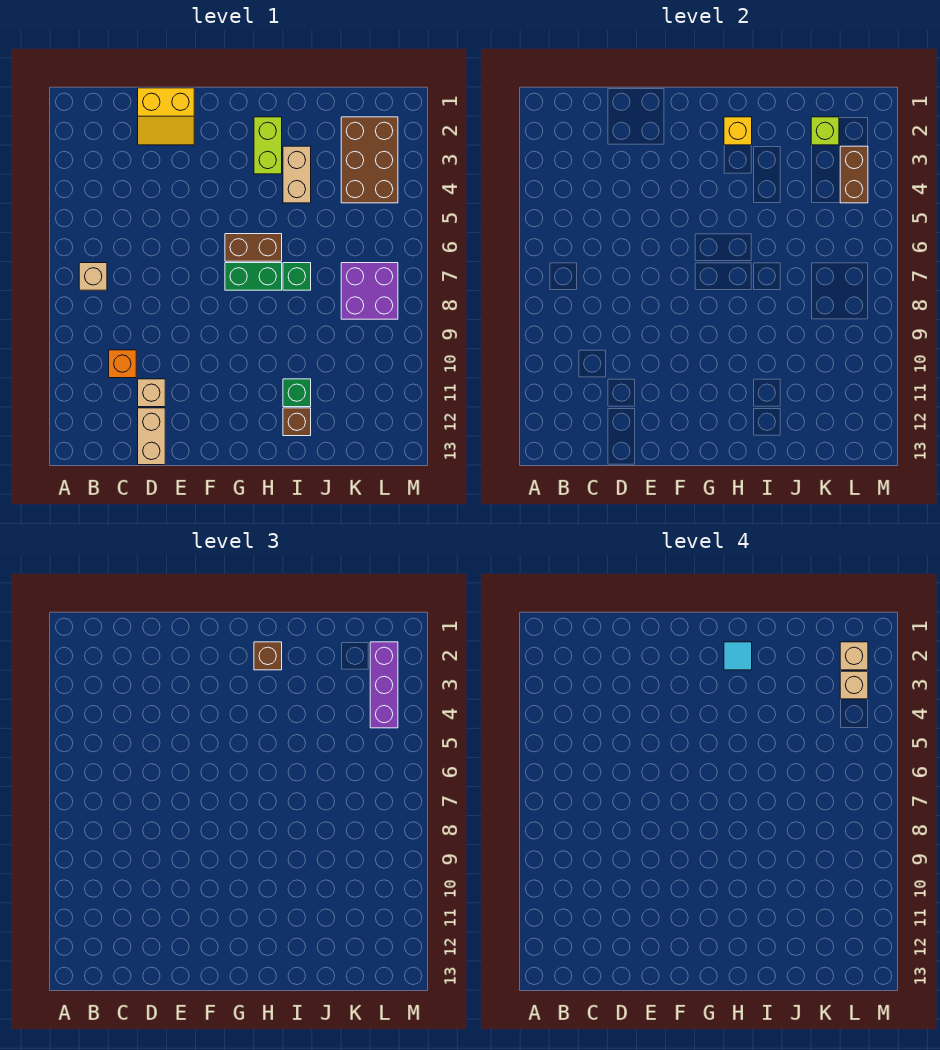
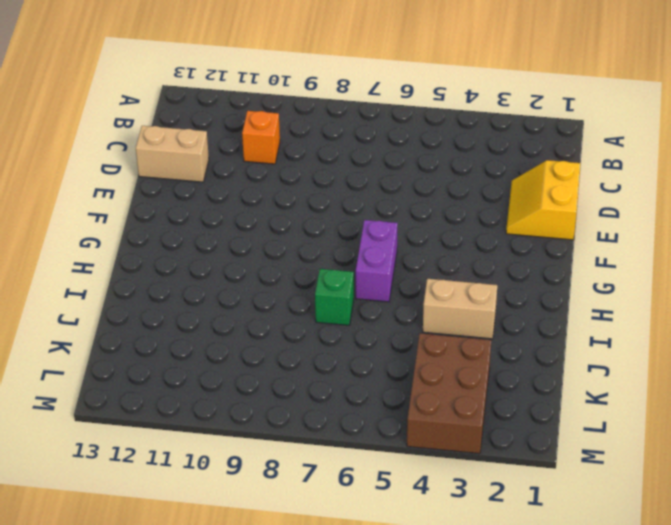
purple 1x2 brick [356,220,398,302] -> brown 1x2 brick [225,234,282,261]
brown 2x3 brick [407,333,491,454] -> brown 2x3 brick turned to [341,117,398,203]
none -> tan 1x1 brick [79,263,107,290]
none -> tan 1x1 brick [138,379,165,407]
none -> green 1x2 brick [225,263,282,290]

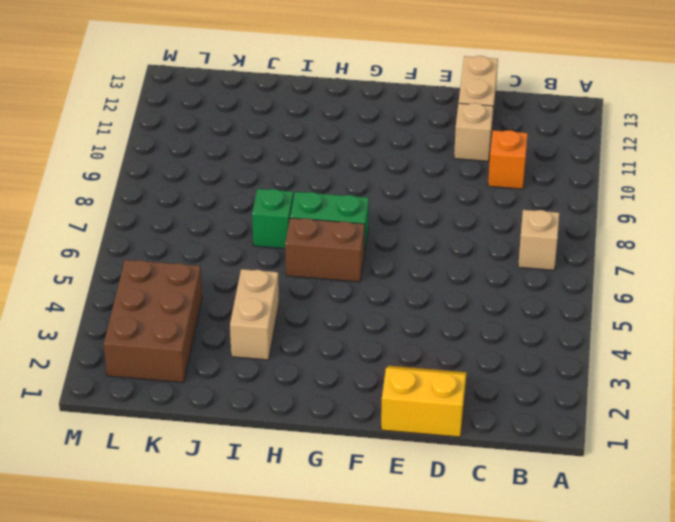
none -> lime 1x2 brick [254,117,282,174]
none -> green 1x1 brick [283,379,311,407]
none -> brown 1x1 brick [283,408,311,436]

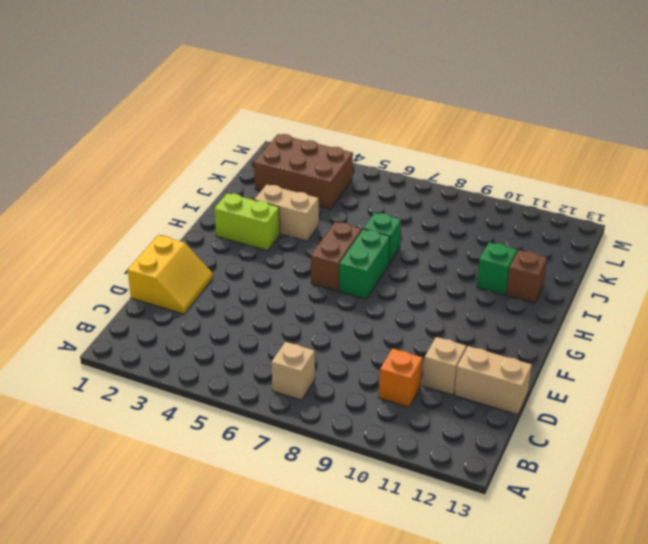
none -> purple 2x2 brick [341,263,398,319]
none -> yellow 1x1 brick [724,117,752,145]
none -> lime 1x1 brick [811,117,839,145]

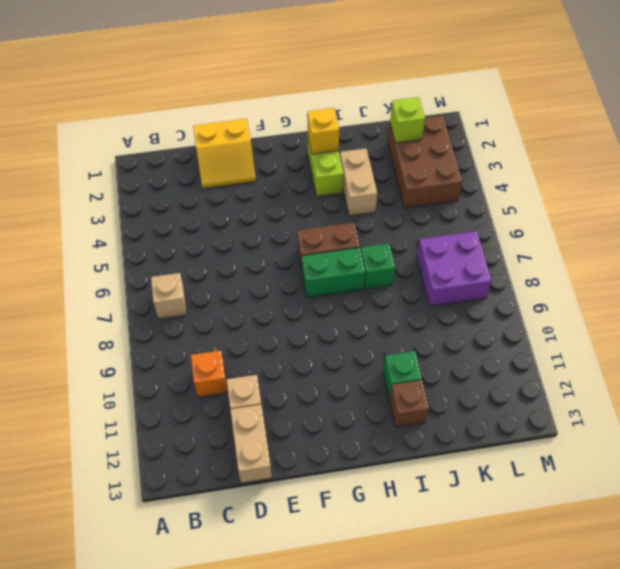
none -> brown 1x2 brick [840,146,868,203]
none -> brown 1x1 brick [254,642,282,670]
none -> purple 1x3 brick [370,642,398,728]

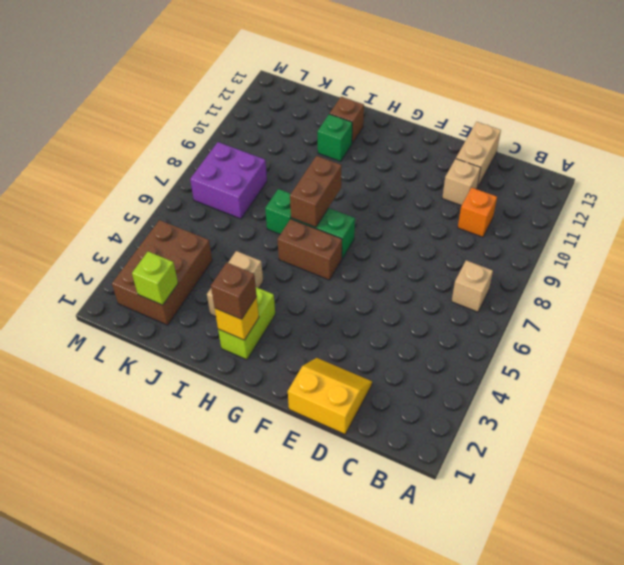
brown 1x2 brick [290,156,342,227] -> brown 1x2 brick moved to [840,146,868,203]
none -> purple 1x3 brick [370,642,398,728]
none -> cyan 1x1 tile [724,642,752,670]
none -> tan 1x1 brick [840,642,868,670]

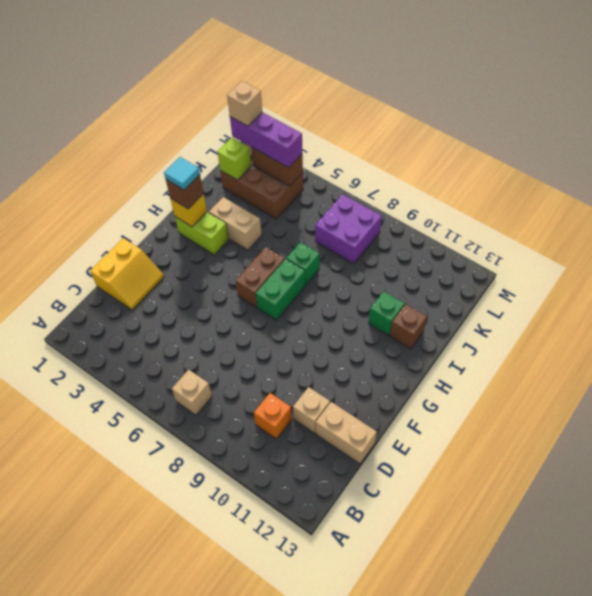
none -> tan 1x1 brick [840,671,868,699]

